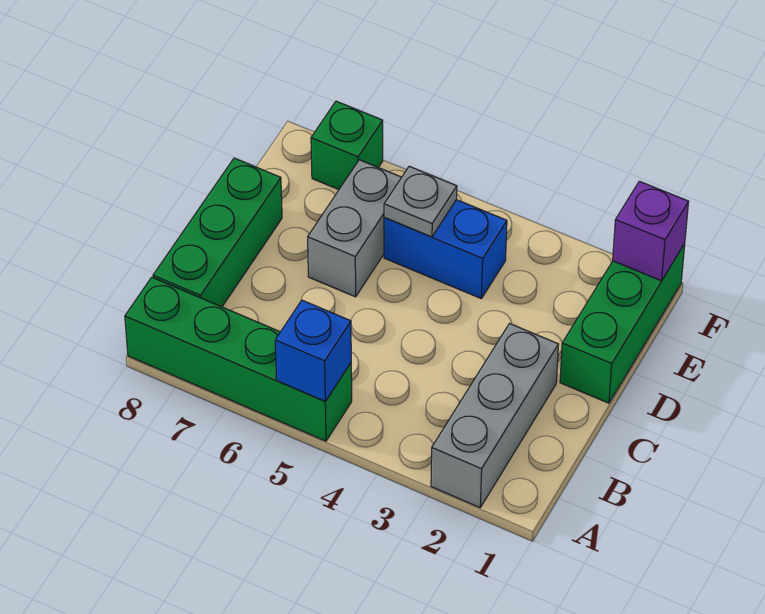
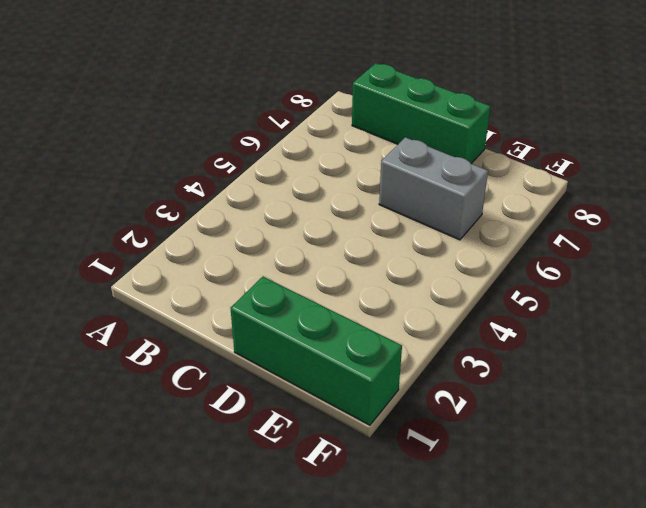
none -> grey 1x3 brick [431,324,559,508]
none -> green 1x4 brick [125,277,352,441]

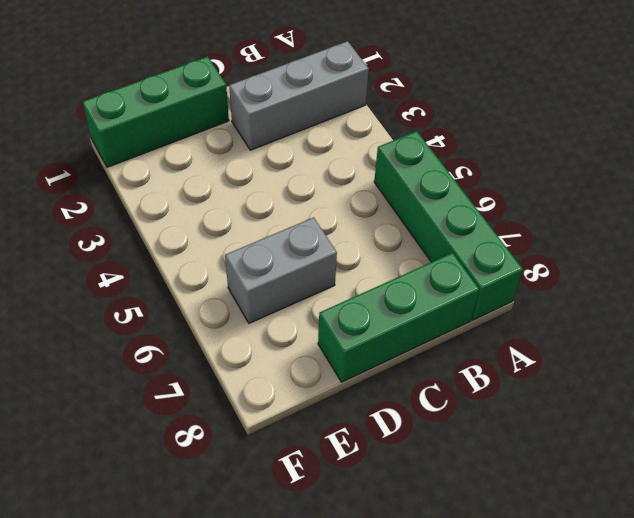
none -> blue 1x2 brick [384,200,507,298]
none -> green 1x1 brick [311,101,383,190]

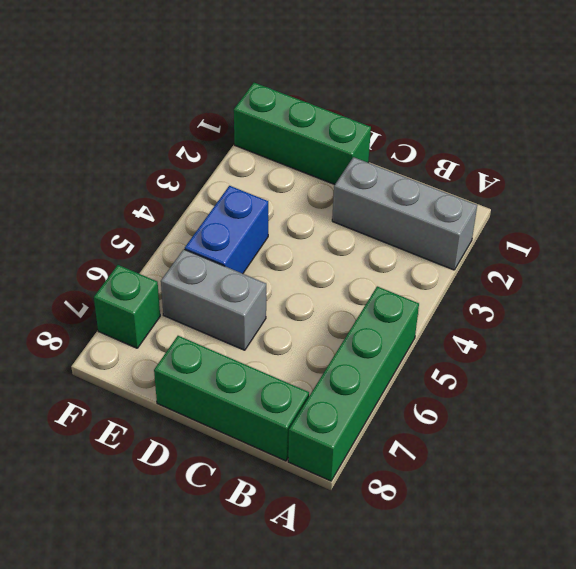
none -> blue 1x1 brick [275,300,351,401]
none -> grey 1x1 plate [384,166,457,237]

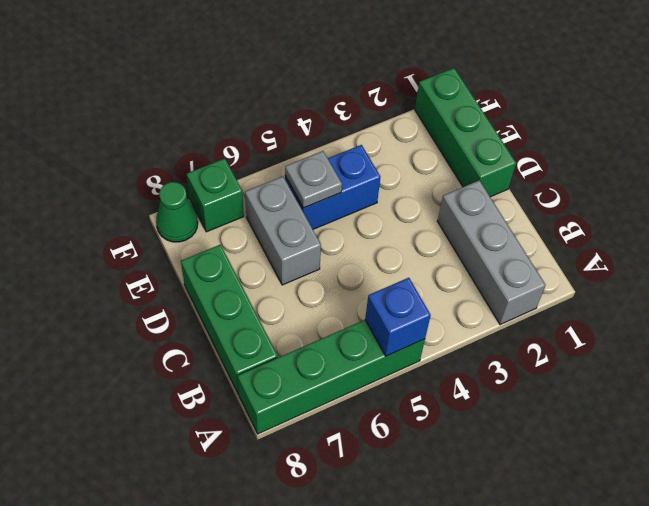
green 1x1 cone [156,182,198,242] -> none
none -> purple 1x1 brick [613,181,689,281]

